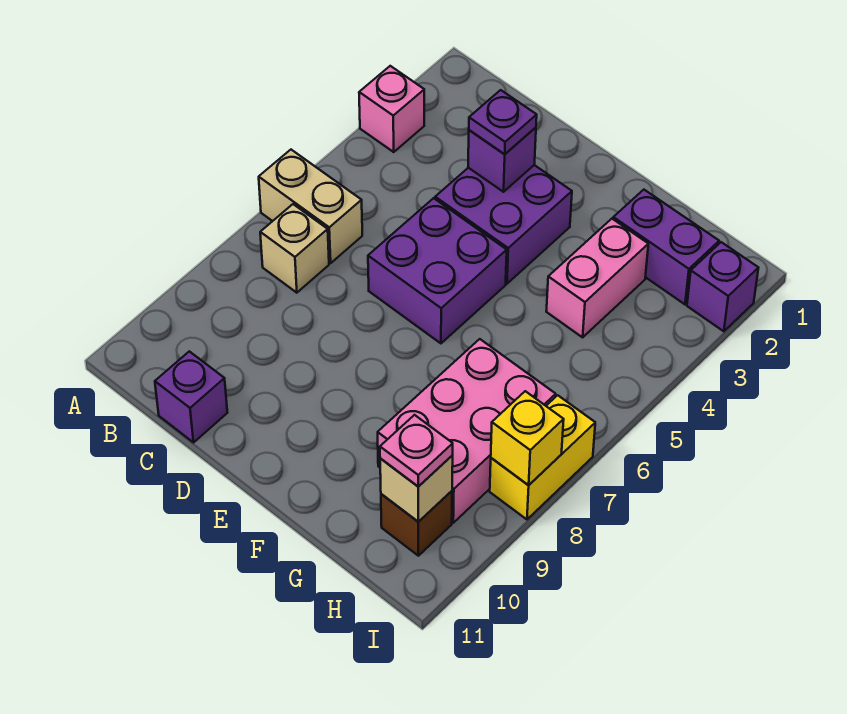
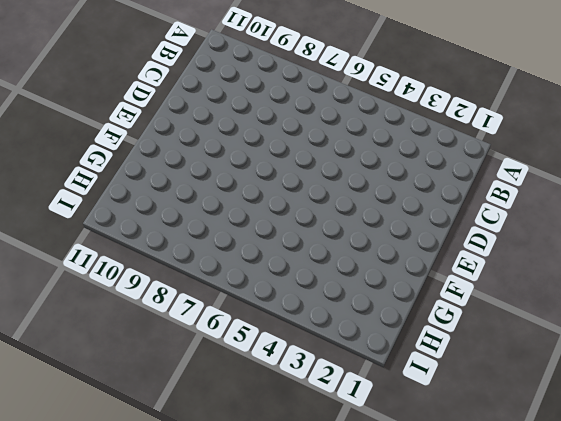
none -> pink 1x1 brick [359,66,424,152]
none -> tan 1x2 brick [259,150,362,263]
none -> tan 1x1 brick [260,204,329,293]

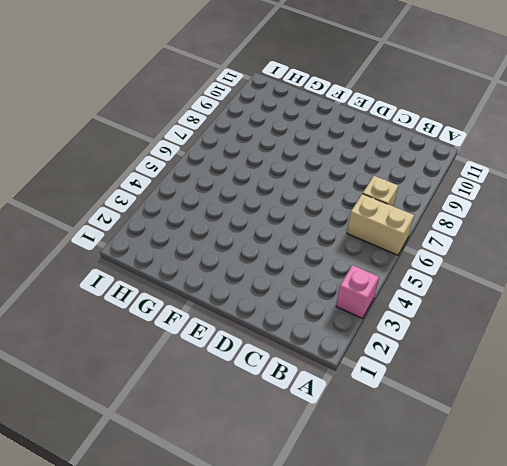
none -> purple 1x1 brick [155,351,227,442]
none -> purple 2x2 brick [435,165,572,284]
none -> purple 2x2 brick [368,198,507,343]

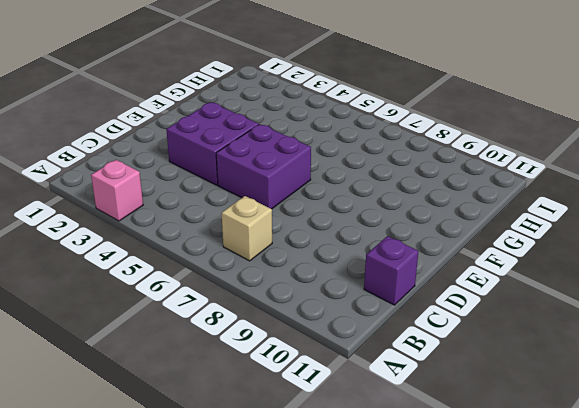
none -> tan 1x2 brick [259,150,362,263]
none -> purple 1x2 brick [613,190,719,304]
none -> pink 1x2 brick [546,219,648,337]

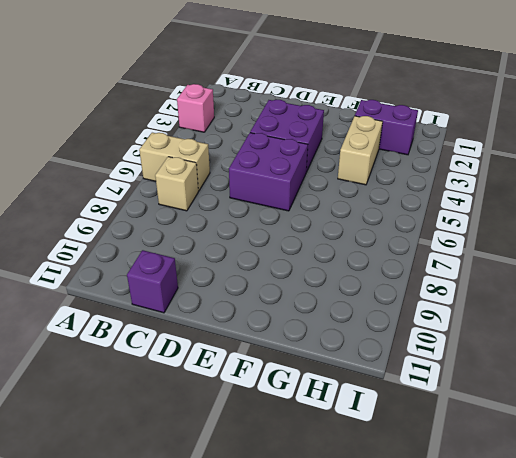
tan 1x2 brick [338,116,383,185] -> pink 1x2 brick [546,219,648,337]
none -> pink 2x3 brick [378,339,556,523]
none -> brown 1x1 brick [381,491,452,556]
none -> purple 1x1 brick [687,242,758,331]

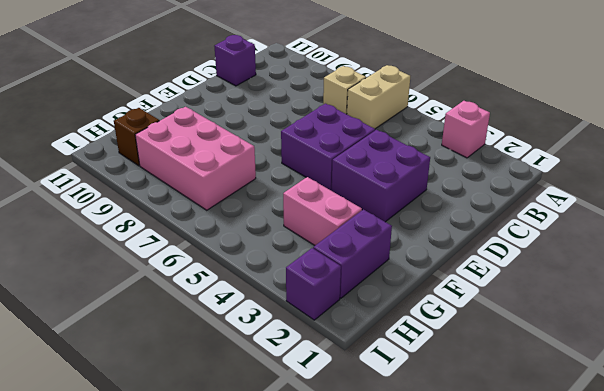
none -> yellow 1x2 brick [490,395,595,519]
none -> purple 1x1 brick [468,127,536,192]
none -> tan 1x1 brick [380,455,453,522]

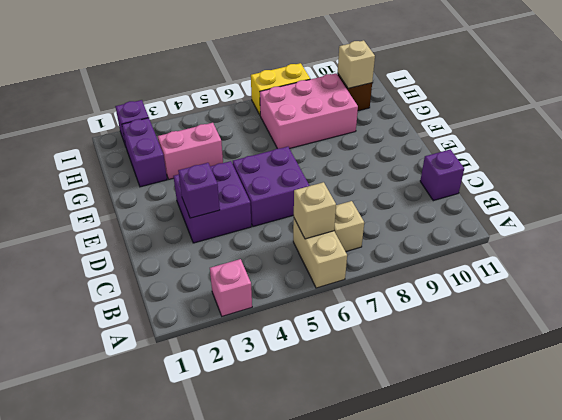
tan 1x1 brick [294,182,336,239] -> none
none -> yellow 1x1 brick [491,391,564,485]
none -> purple 1x1 plate [469,90,537,154]
none -> pink 1x1 plate [380,415,453,487]

